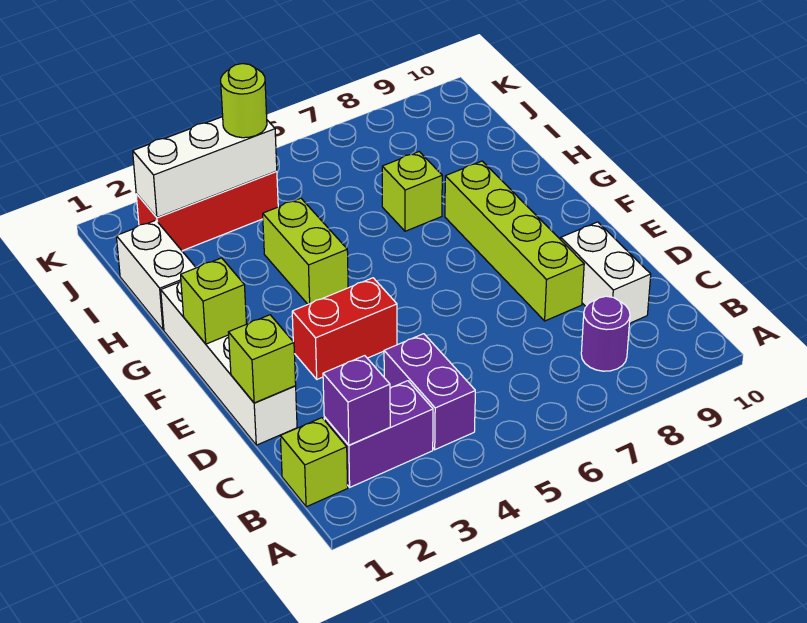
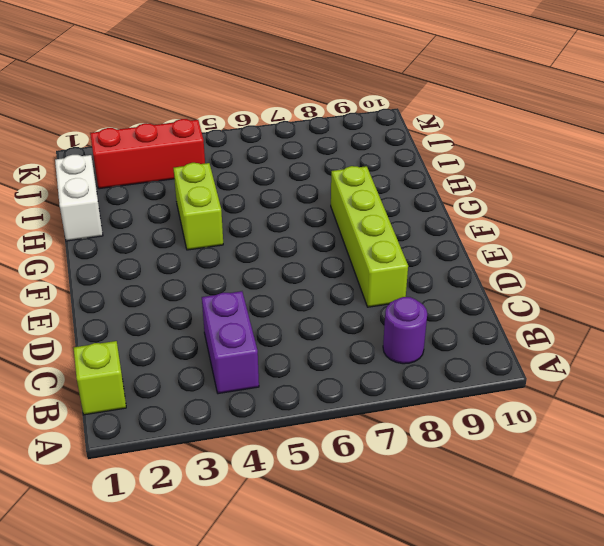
none -> purple 1x2 brick [324,381,433,487]
none -> white 1x2 brick [561,222,651,323]
none -> white 1x4 brick [161,281,297,445]

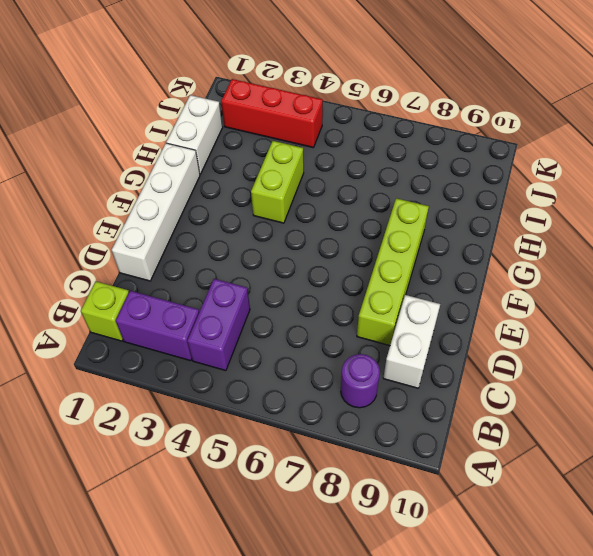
none -> red 1x2 brick [292,278,397,379]
none -> lime 1x1 brick [382,152,442,231]
none -> purple 1x1 brick [323,356,390,445]

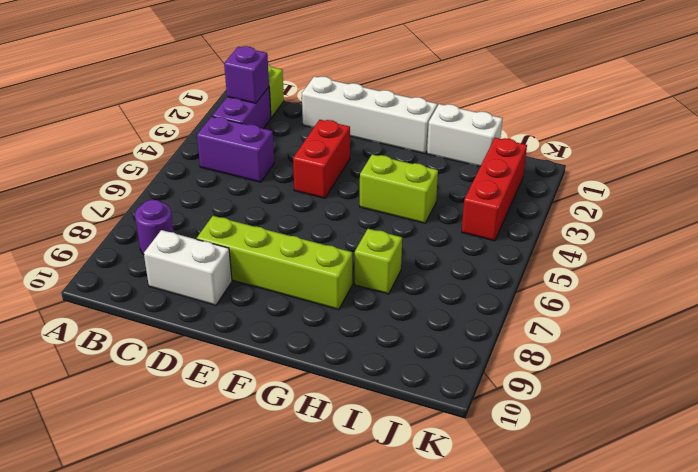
none -> lime 1x1 brick [228,315,296,403]
none -> lime 1x1 brick [181,258,246,344]
none -> white 1x3 brick [133,117,277,217]

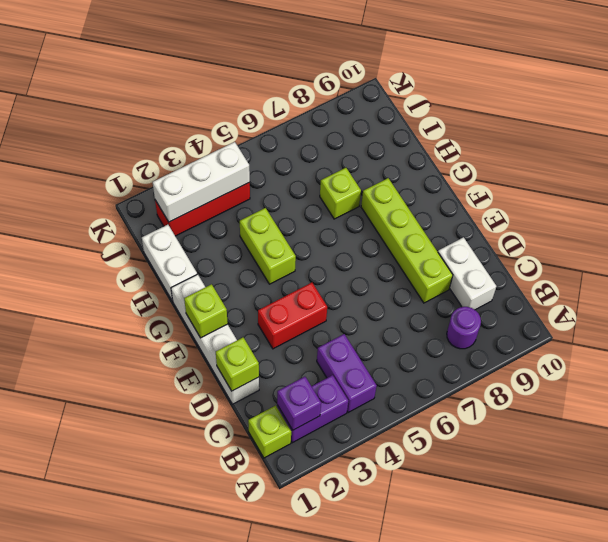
none -> lime 1x1 round brick [221,64,267,138]

